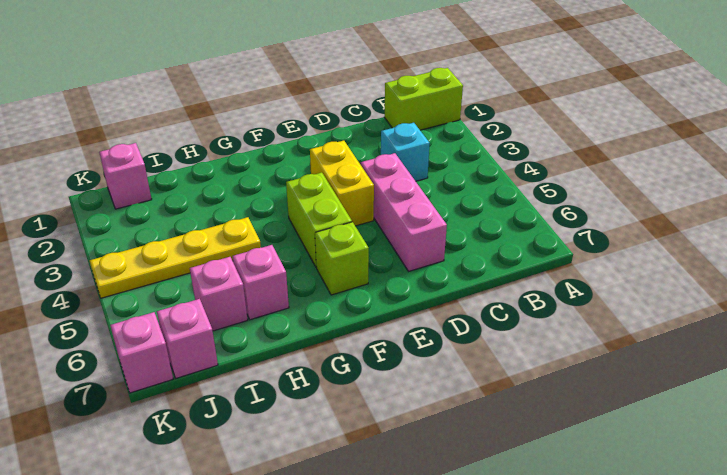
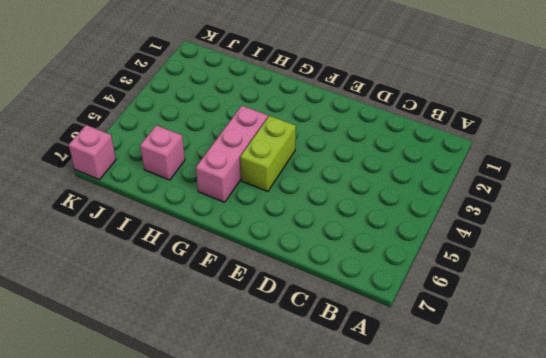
pink 1x3 brick [196,106,268,202] -> pink 1x3 brick moved to [361,153,447,271]
none -> lime 1x2 brick [384,68,463,130]
none -> cyan 1x1 brick [381,123,430,181]
none -> yellow 1x2 brick [310,141,374,226]

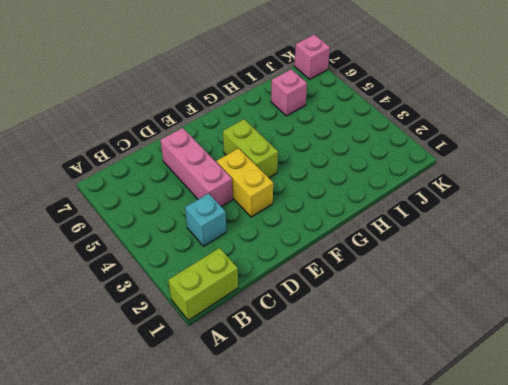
none -> lime 1x1 brick [315,222,369,295]
none -> yellow 1x4 plate [90,217,261,298]
none -> pink 1x1 brick [233,245,289,320]

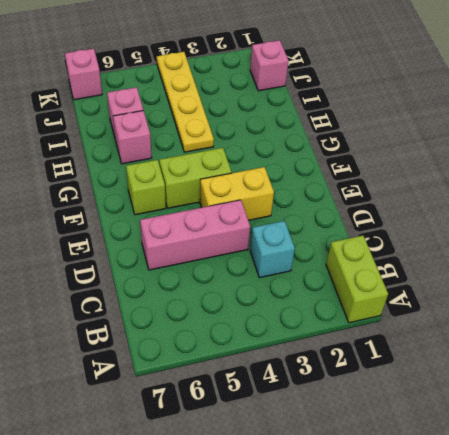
none -> pink 1x1 brick [157,299,218,378]

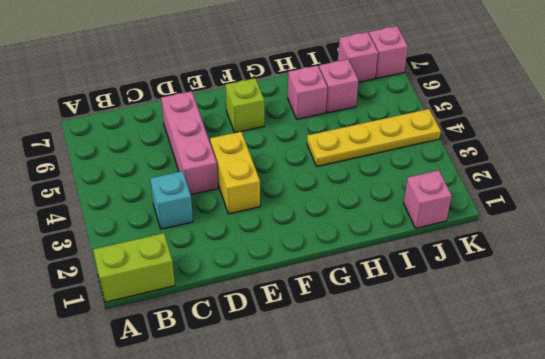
none -> lime 1x2 brick [286,173,352,266]

